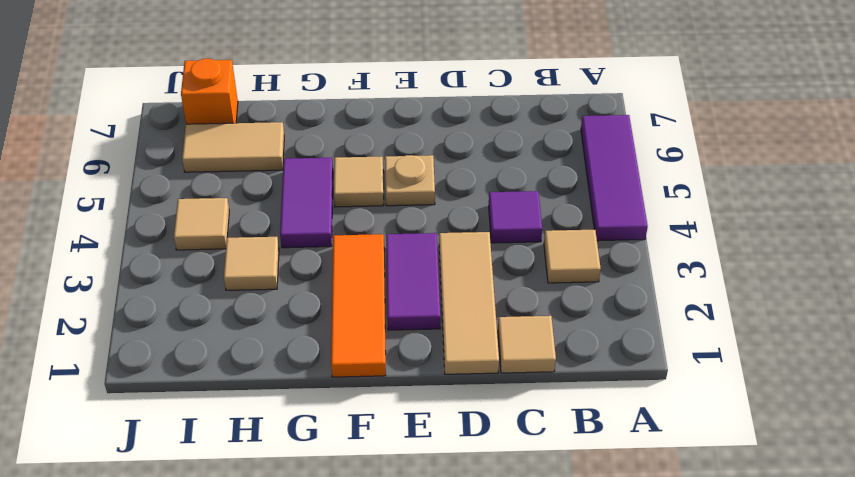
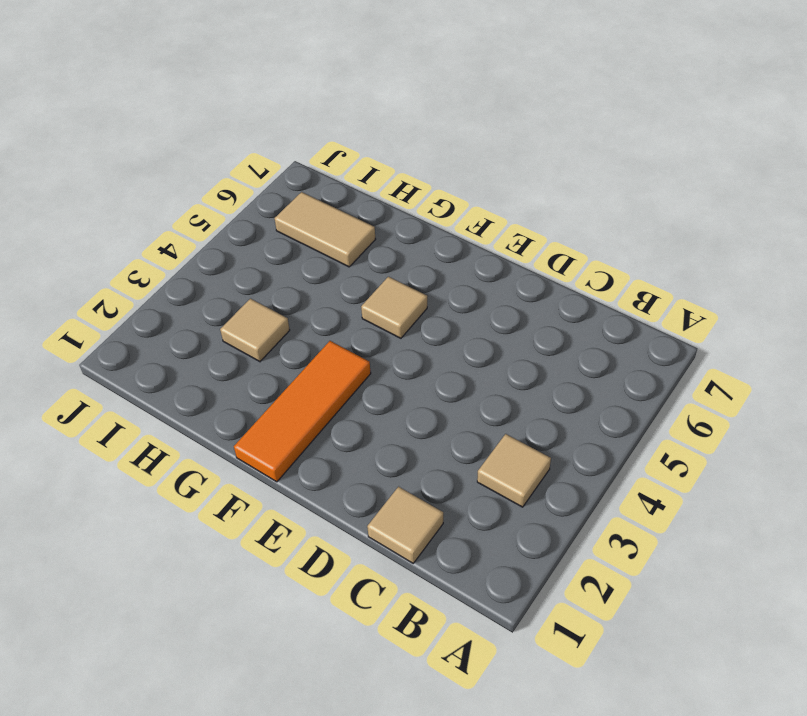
none -> purple 1x3 tile [581,115,648,241]
none -> purple 1x1 tile [489,191,542,243]
none -> tan 1x3 tile [439,232,499,374]

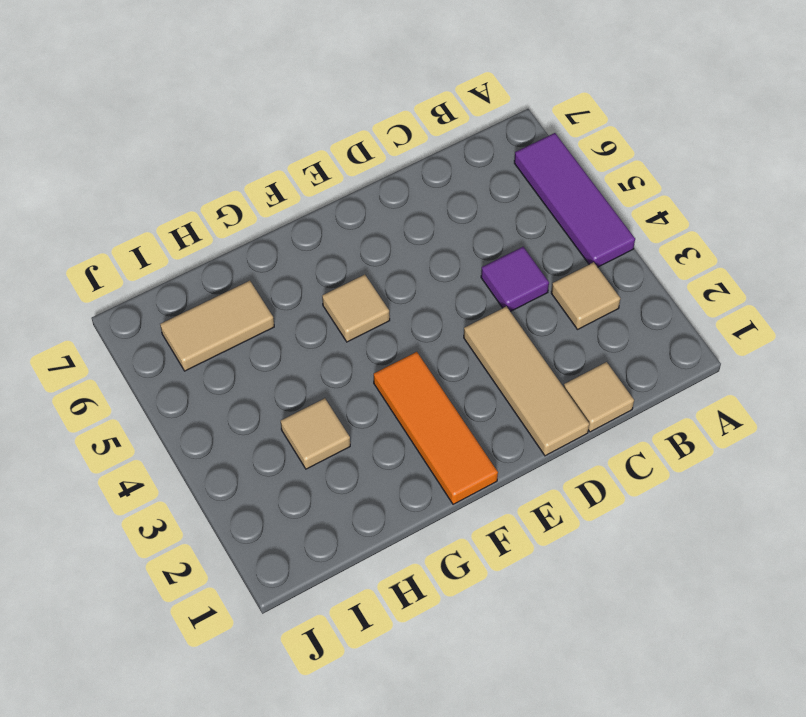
none -> purple 1x2 tile [386,233,440,330]
none -> tan 1x1 plate [385,155,435,206]
none -> purple 1x2 tile [280,158,333,248]

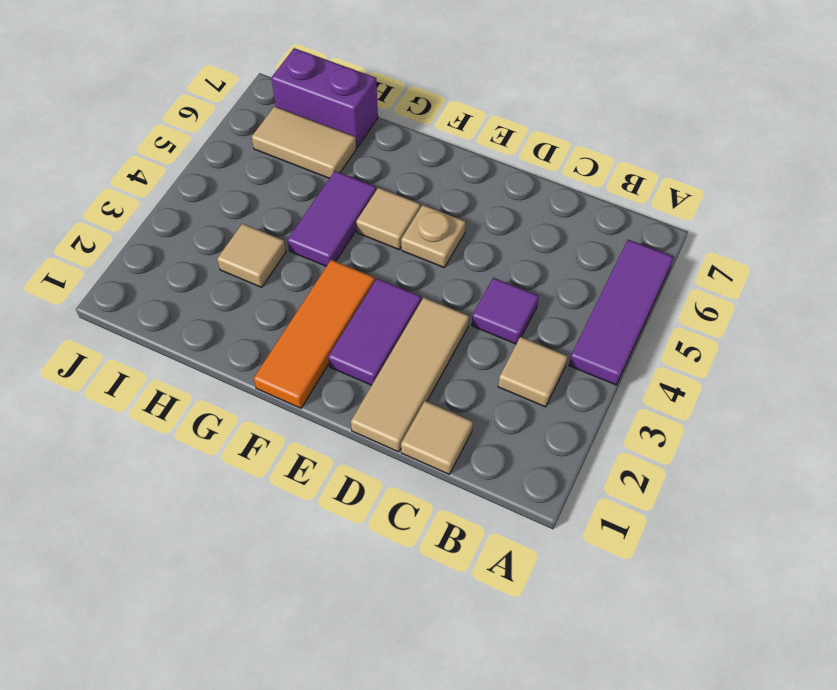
purple 1x2 brick [271,48,378,147] -> orange 1x1 brick [181,59,238,124]
none -> tan 1x1 tile [174,198,229,250]

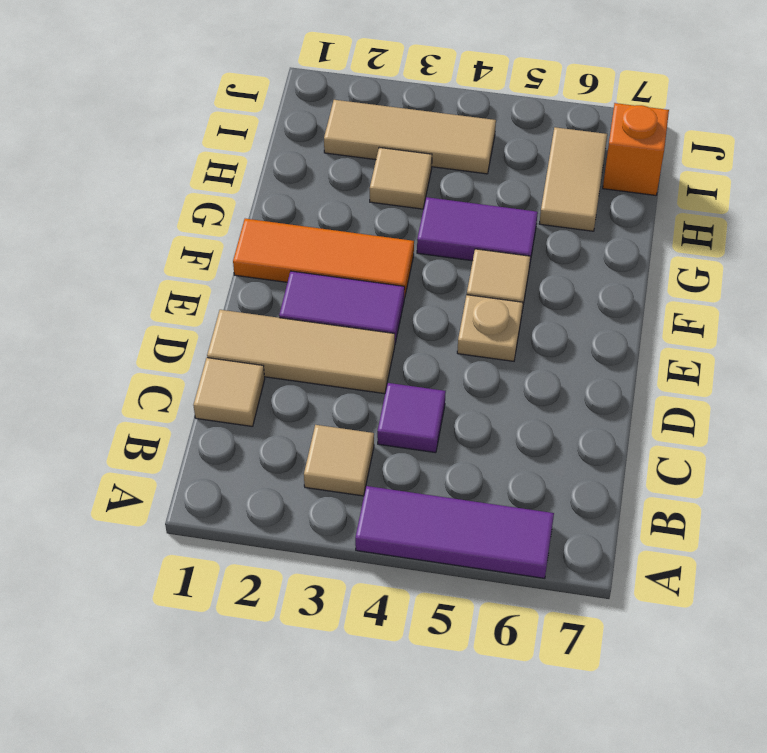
tan 1x3 tile [324,100,496,174] -> tan 1x1 tile [174,198,229,250]

